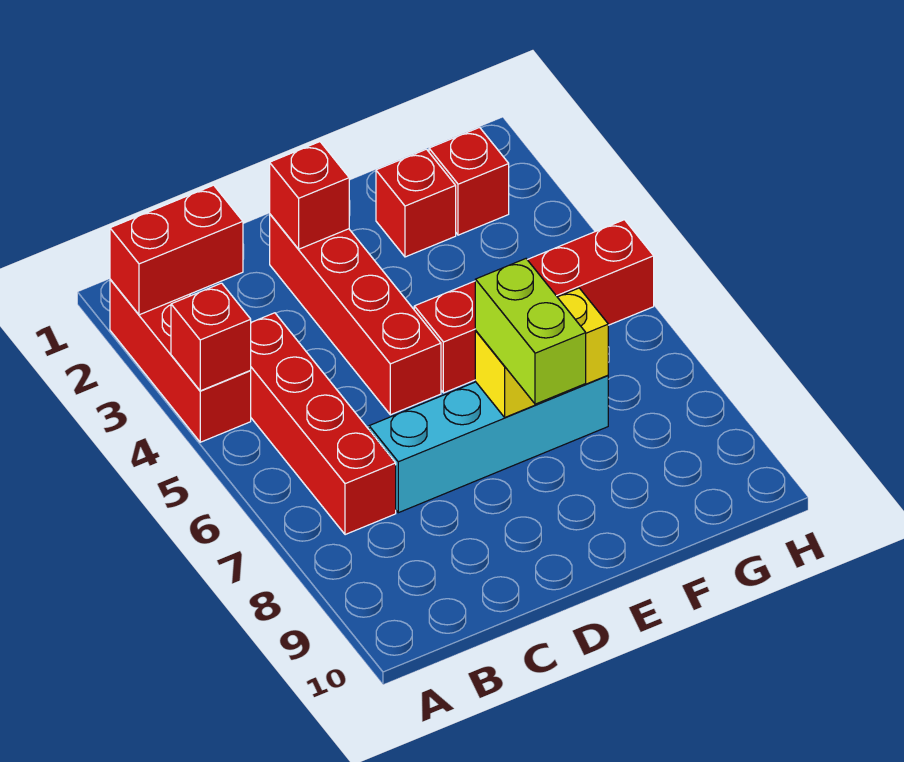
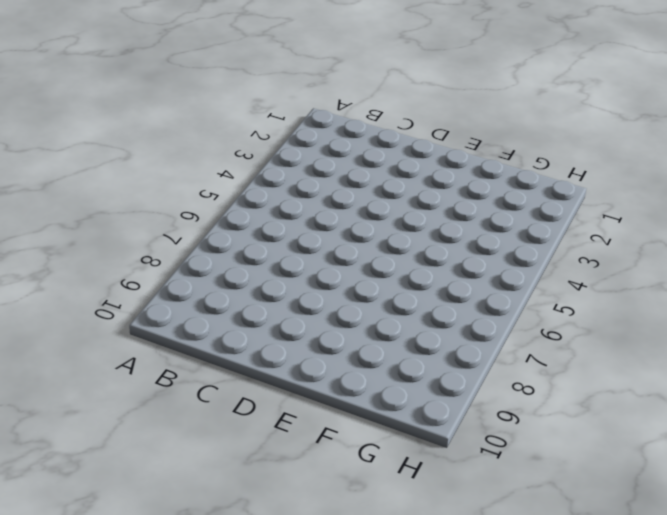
none -> red 1x3 brick [110,279,251,442]
none -> red 1x4 brick [251,313,396,535]
none -> cyan 1x4 brick [369,375,608,513]

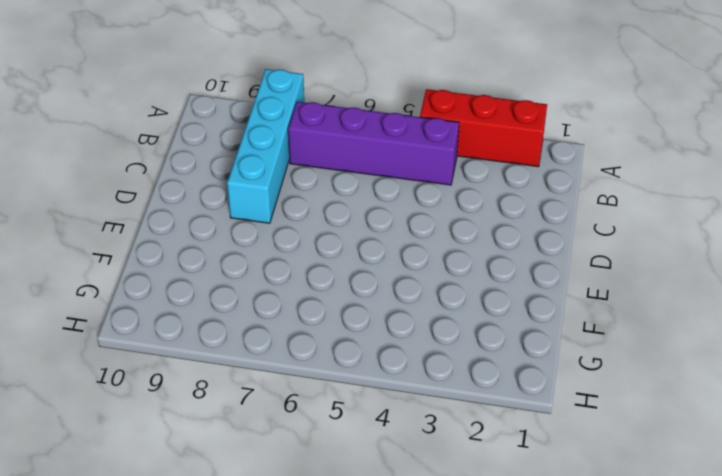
cyan 1x4 brick [227,69,304,223] -> cyan 1x4 brick moved to [369,375,608,513]
purple 1x4 brick [288,102,459,185] -> red 1x4 brick [251,313,396,535]
none -> red 1x4 brick [270,214,441,415]
none -> red 1x4 brick [414,220,654,393]
none -> red 1x1 brick [376,149,456,257]

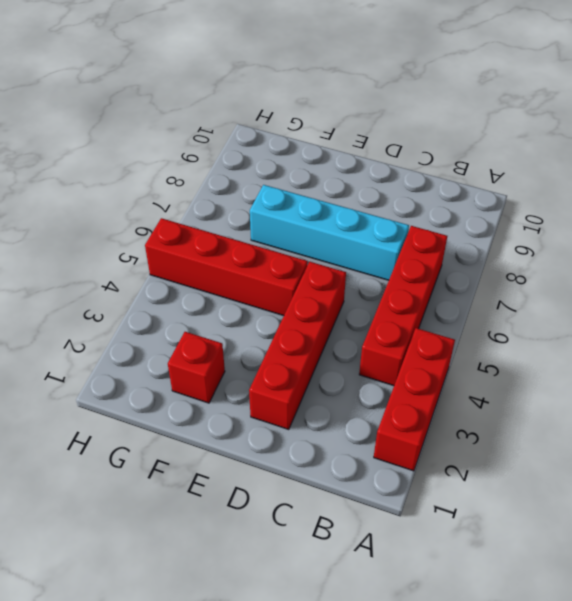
none -> red 1x1 brick [429,127,509,235]
none -> red 1x2 brick [110,185,243,315]
none -> red 1x1 brick [171,283,251,391]

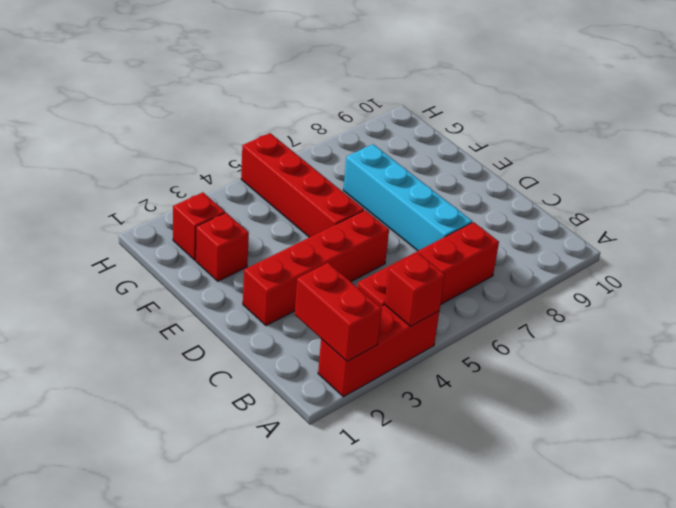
none -> red 1x1 brick [270,142,349,249]
none -> yellow 1x2 brick [475,288,608,417]
none -> lime 1x2 brick [475,259,586,404]

